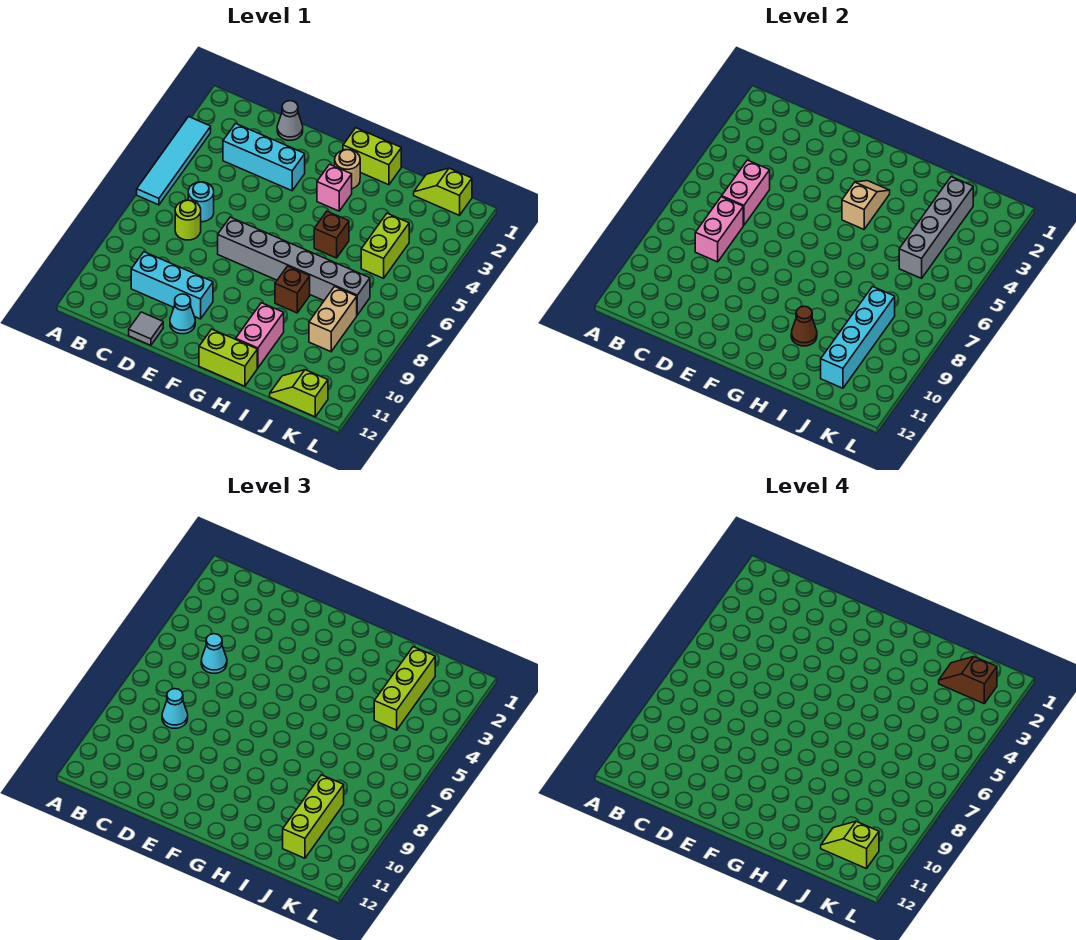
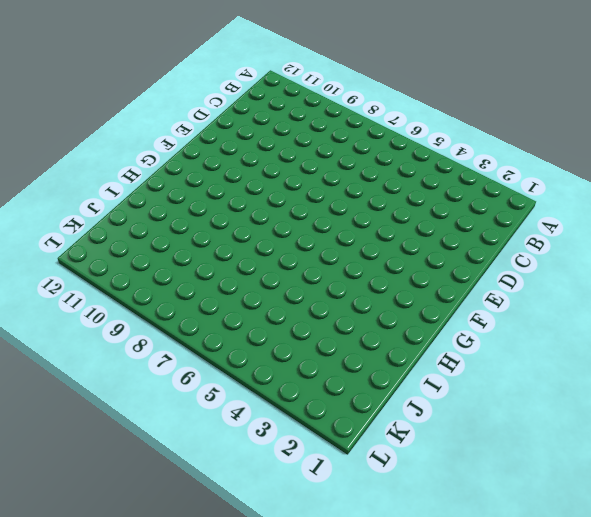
none -> cyan 1x4 tile [137,117,211,205]
none -> cyan 1x3 brick [223,124,305,191]
none -> cyan 1x1 round brick [188,182,214,222]
none -> lime 1x1 round brick [175,200,201,240]

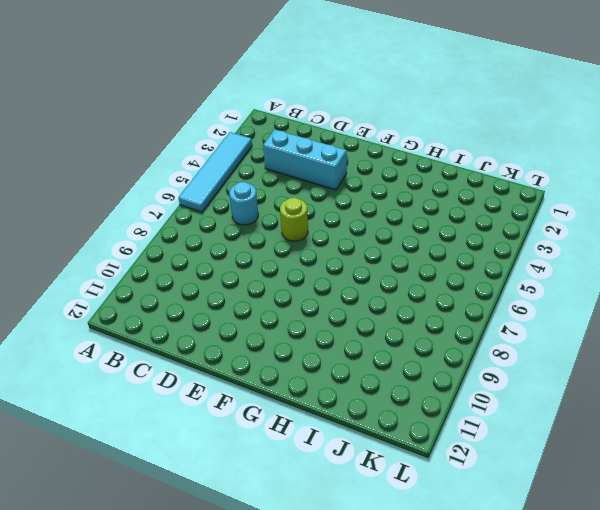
lime 1x1 round brick [280,198,308,241] -> lime 1x1 round brick moved to [175,200,201,240]
none -> cyan 1x3 brick [131,252,213,319]
none -> grey 1x1 cone [277,101,303,140]
none -> grey 1x1 tile [129,312,163,345]
none -> grey 1x6 brick [218,217,370,315]

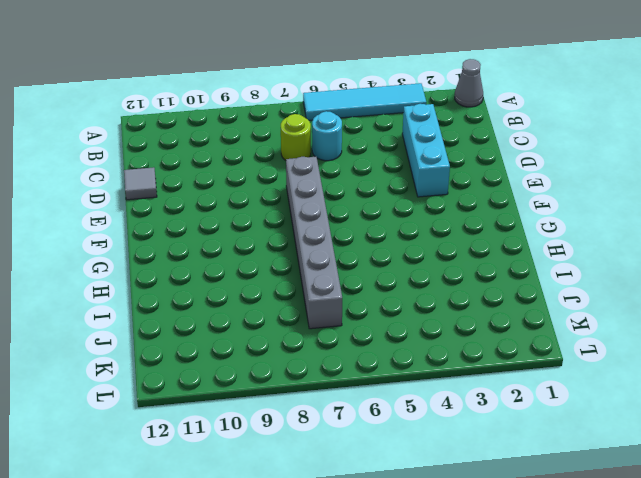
grey 1x1 cone [455,59,483,107] -> grey 1x1 cone moved to [277,101,303,140]
none -> cyan 1x3 brick [131,252,213,319]
none -> cyan 1x1 cone [170,294,195,334]
none -> lime 1x2 brick [343,128,401,185]
none -> tan 1x1 round brick [335,150,360,189]

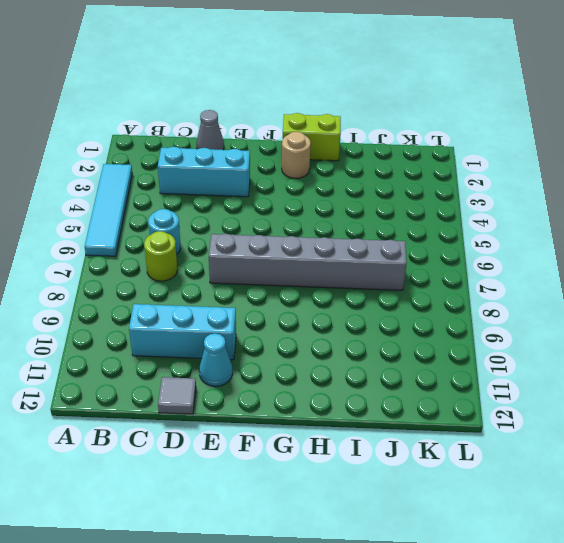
none -> pink 1x1 brick [317,164,352,211]
none -> lime 1x2 brick [199,329,257,386]
none -> brown 1x1 brick [314,211,349,258]
none -> brown 1x1 brick [275,266,310,313]

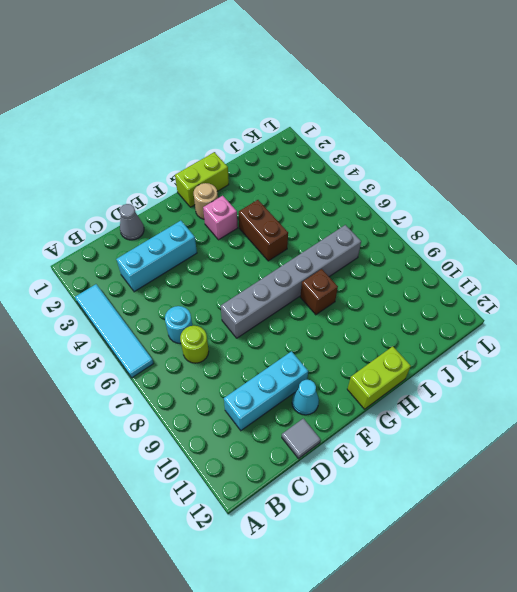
brown 1x2 brick [239,200,288,261] -> brown 1x1 brick [314,211,349,258]
none -> pink 1x2 brick [236,303,284,368]
none -> lime 1x2 slope [414,168,472,215]
none -> lime 1x2 brick [361,213,409,278]
none -> tan 1x2 brick [309,287,357,352]

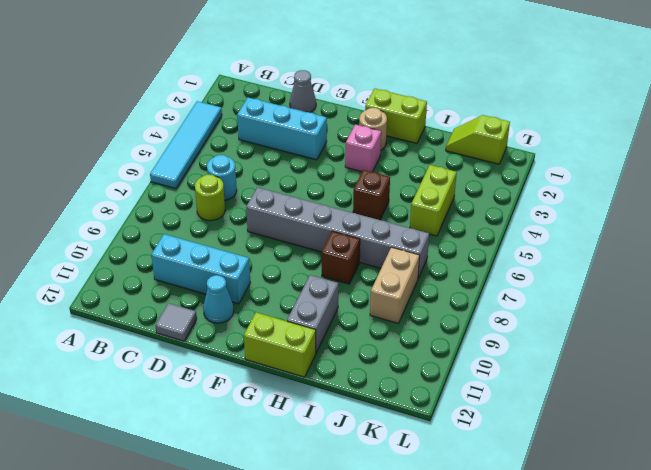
grey 1x2 brick [287,275,338,352] -> pink 1x2 brick [236,303,284,368]
none -> lime 1x2 slope [270,370,328,417]
none -> pink 1x2 brick [722,160,770,225]
none -> pink 1x2 brick [695,197,743,262]
none -> tan 1x2 slope [842,181,890,229]

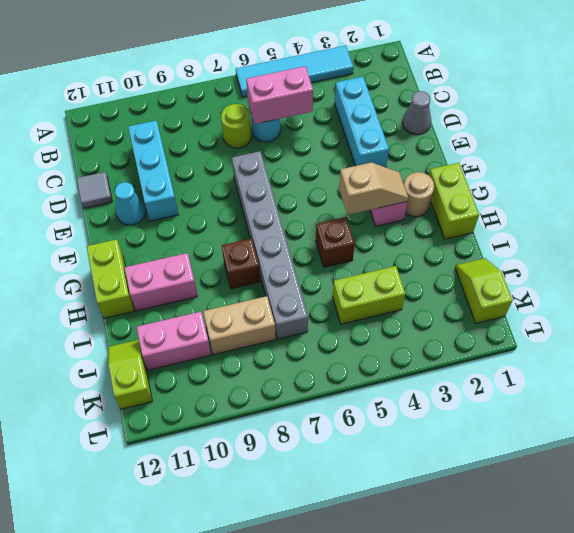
pink 1x2 brick [137,312,211,370] -> pink 1x2 brick moved to [695,197,743,262]
none -> brown 1x1 cone [791,306,817,346]
none -> grey 1x4 brick [899,177,973,278]
none -> cyan 1x4 brick [821,287,895,388]
none -> cyan 1x1 cone [201,634,227,673]

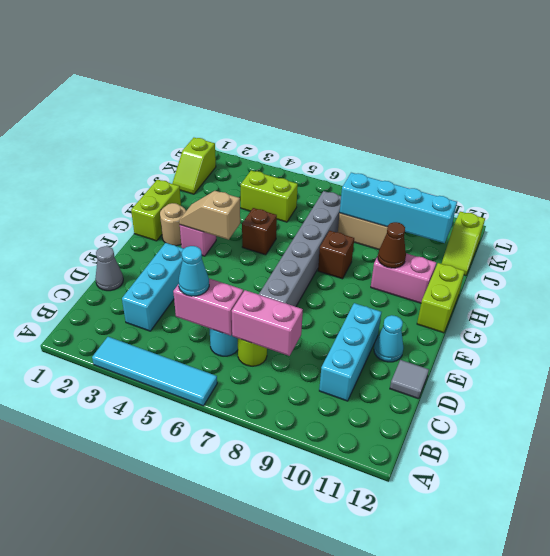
none -> grey 1x4 brick [899,177,973,278]
none -> cyan 1x1 cone [162,689,188,728]
none -> lime 1x3 brick [374,647,435,730]
none -> lime 1x3 brick [283,775,344,858]

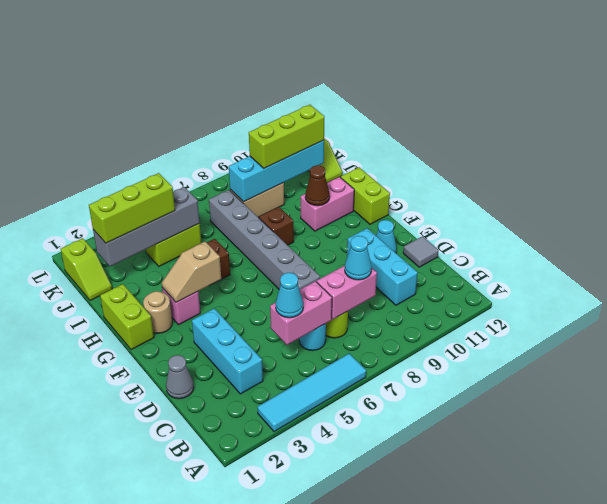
none -> brown 1x2 slope [939,657,997,703]
none -> lime 1x2 slope [821,821,879,869]

